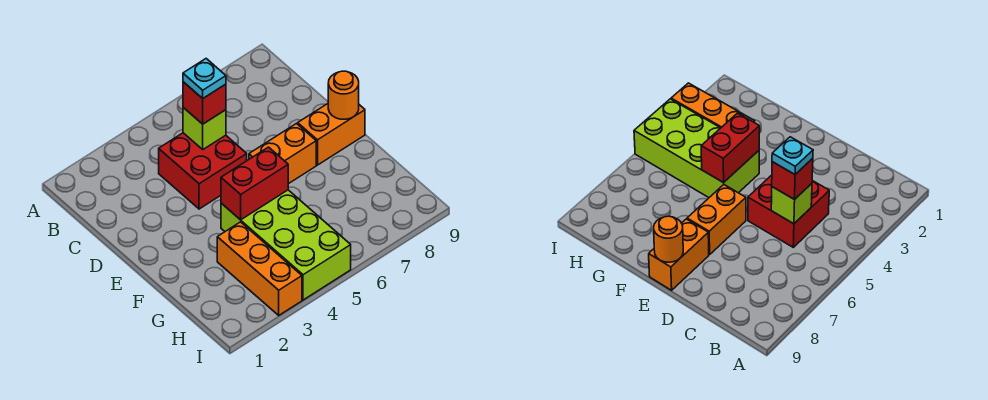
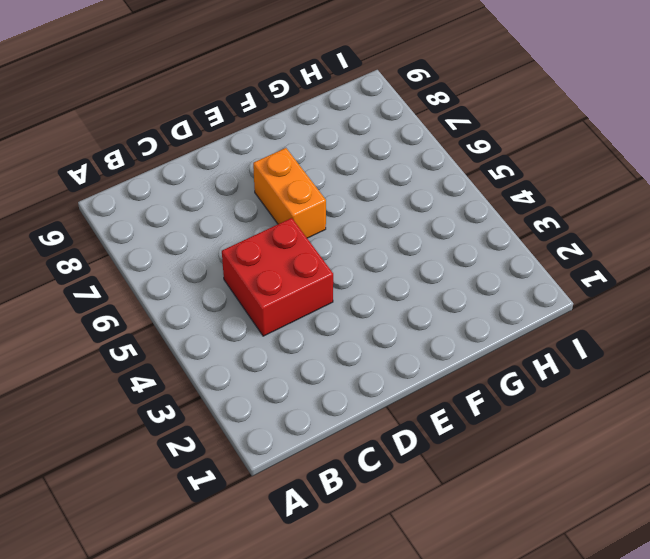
none -> orange 1x2 brick [298,104,365,165]
none -> lime 2x4 brick [221,190,351,300]

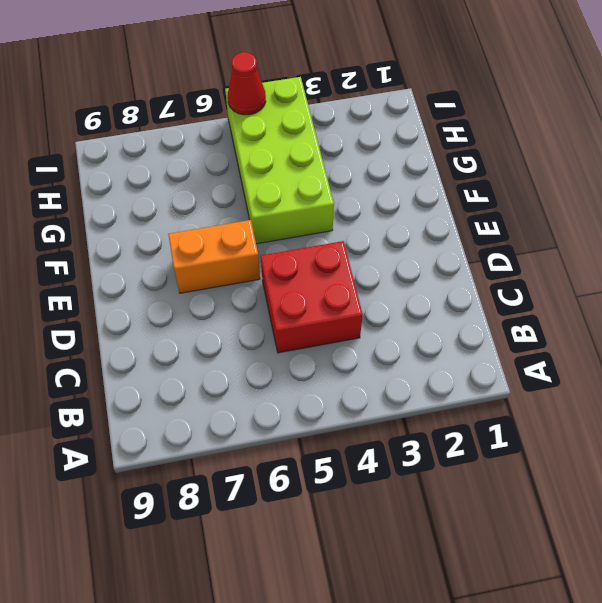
red 1x1 cone [228,52,266,115] -> none
none -> orange 1x2 brick [298,104,365,165]
none -> orange 1x3 brick [217,222,302,315]

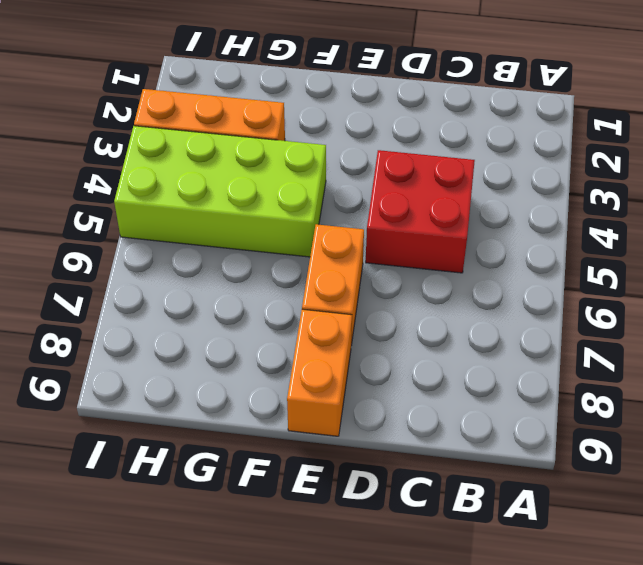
none -> lime 1x1 brick [183,107,226,149]
none -> orange 1x1 round brick [328,71,359,119]

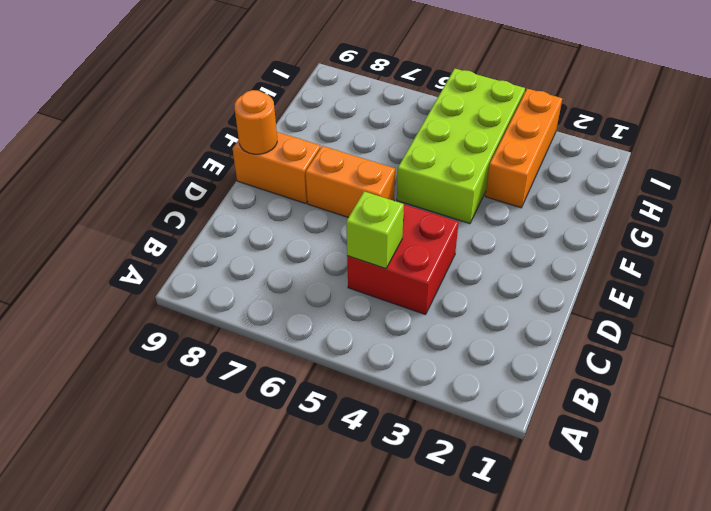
none -> red 1x2 brick [221,147,288,220]
none -> red 1x1 brick [183,82,226,124]

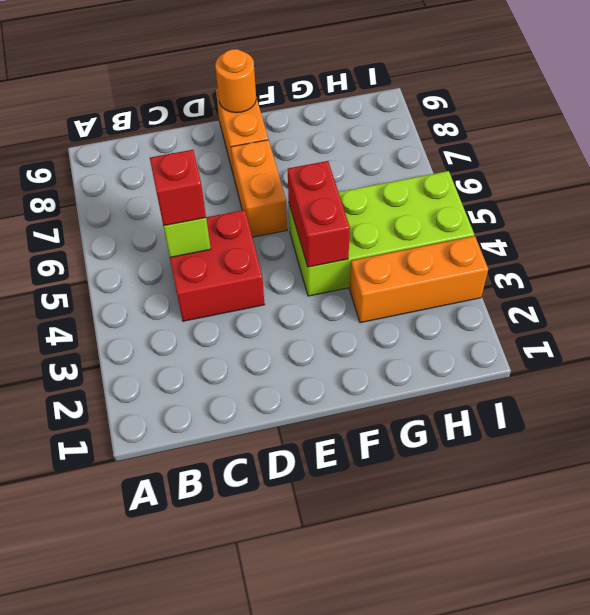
none -> cyan 1x1 plate [183,59,226,98]

